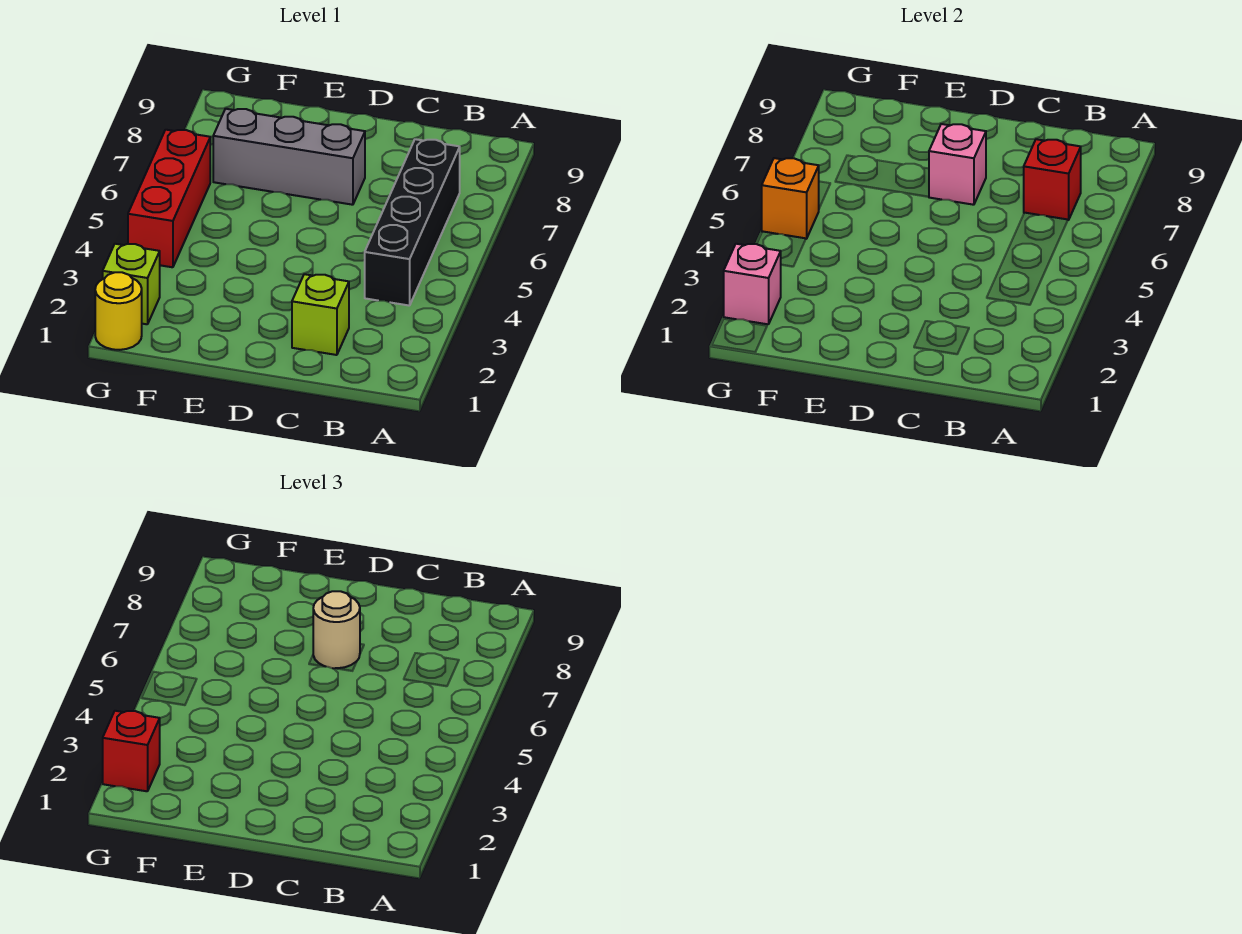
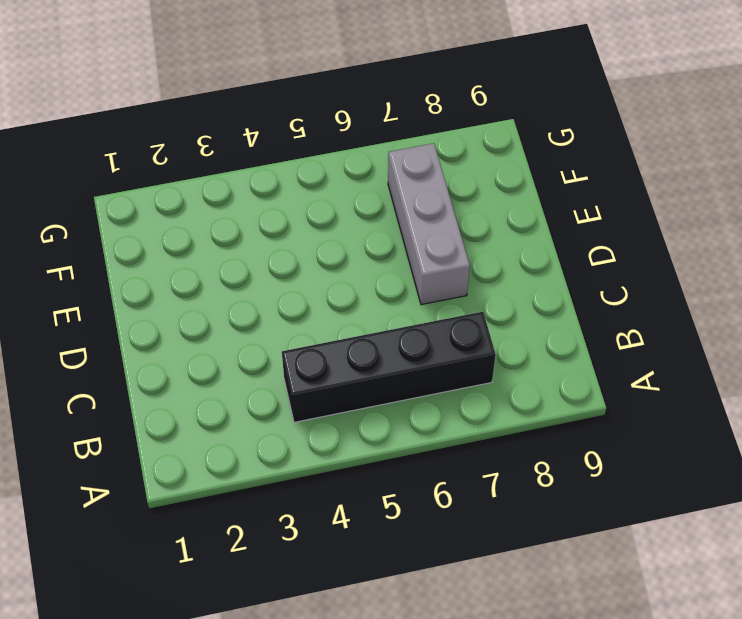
none -> lime 1x1 brick [292,274,349,355]
none -> yellow 1x1 round brick [95,272,142,350]
none -> lime 1x1 brick [103,244,160,324]

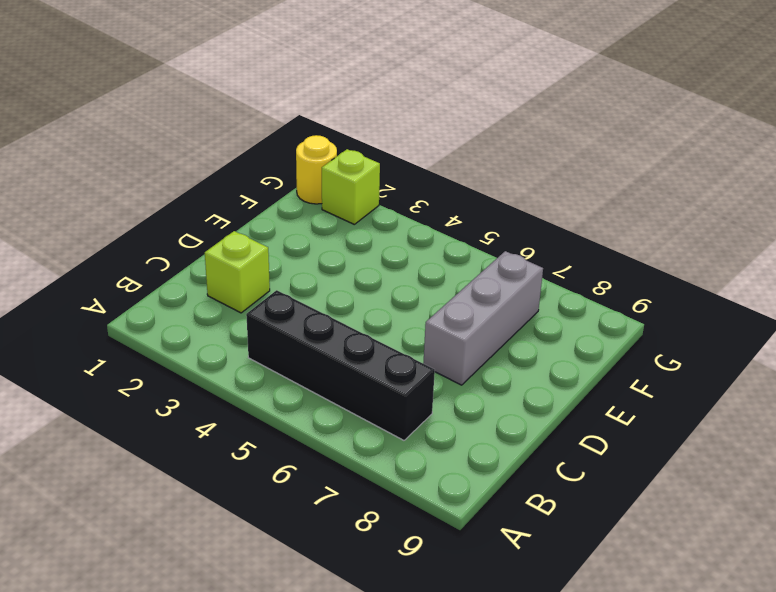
none -> red 1x3 brick [128,130,210,267]
none -> red 1x1 brick [1024,139,1081,220]
none -> pink 1x1 brick [929,124,986,205]

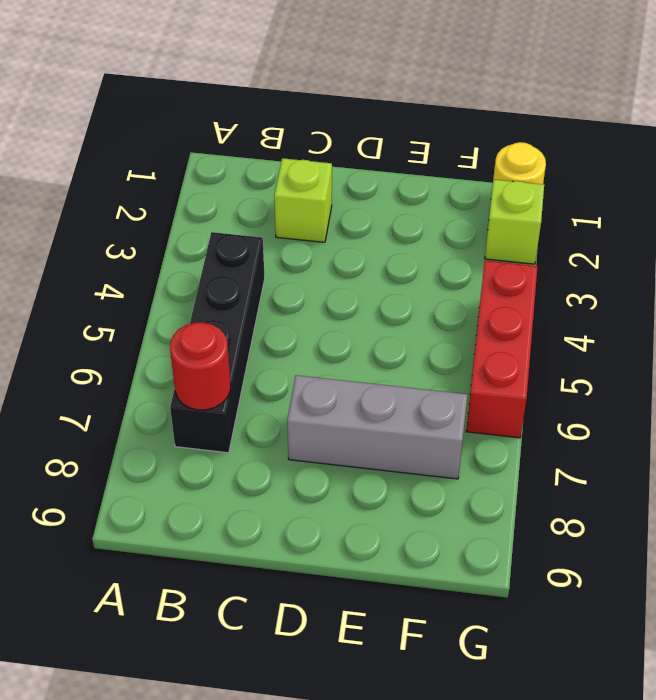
red 1x1 round brick [170,322,231,410] -> red 1x1 brick [1024,139,1081,220]
none -> pink 1x1 brick [929,124,986,205]
none -> pink 1x1 brick [724,244,781,324]
none -> orange 1x1 brick [762,158,819,239]

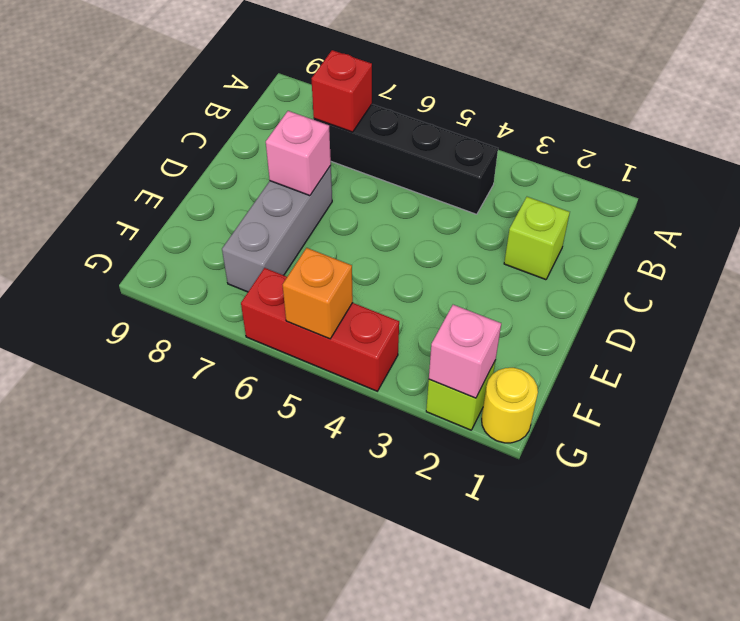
none -> tan 1x1 round brick [313,591,360,668]
none -> red 1x1 brick [103,711,160,791]

